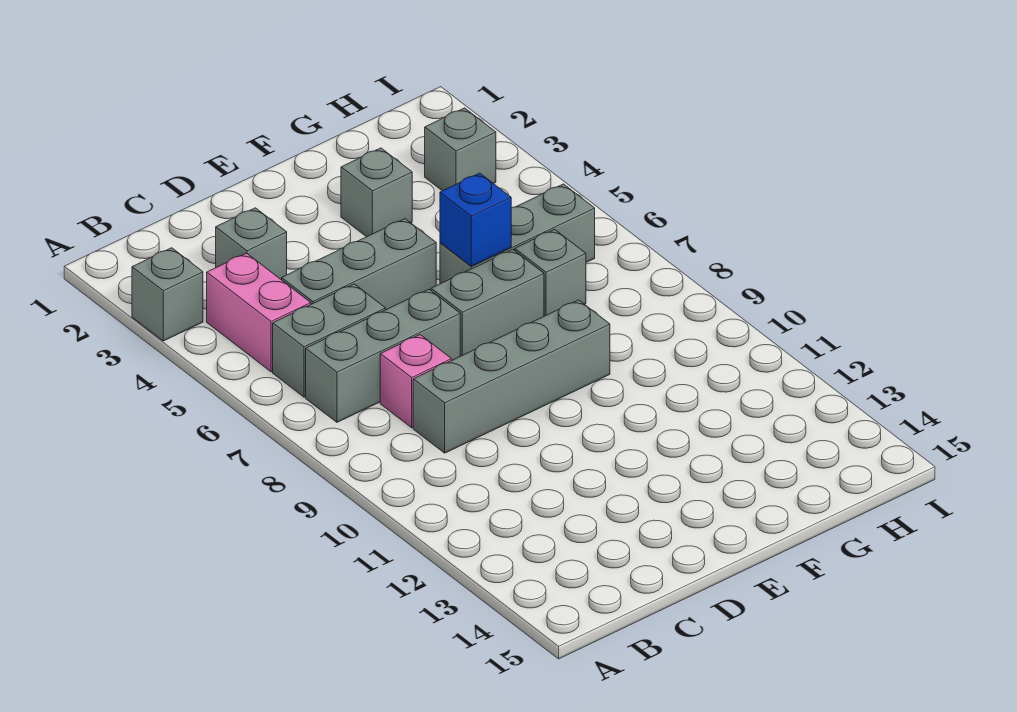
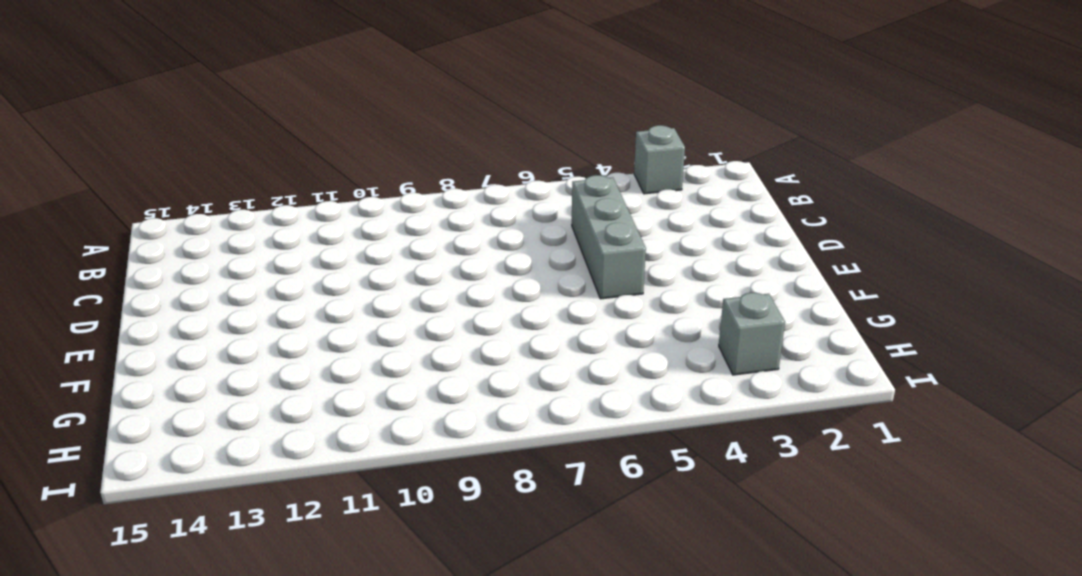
none -> pink 1x2 brick [207,253,311,372]
none -> grey 1x2 brick [273,284,386,397]
none -> grey 1x3 brick [306,289,460,422]

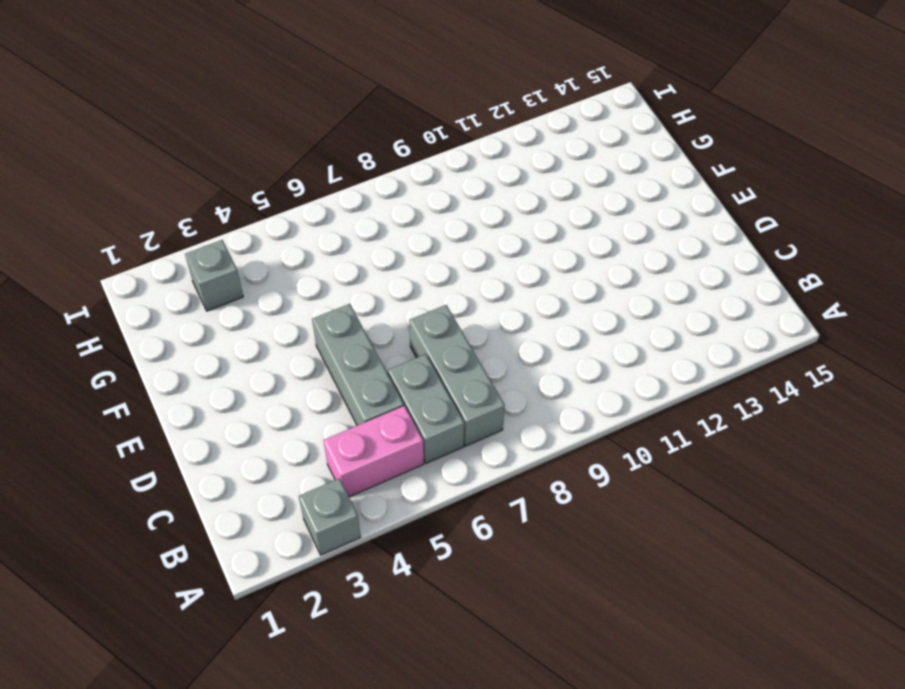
none -> grey 1x1 brick [216,208,287,280]
none -> pink 1x1 brick [380,335,452,428]
none -> grey 1x4 brick [413,300,610,453]

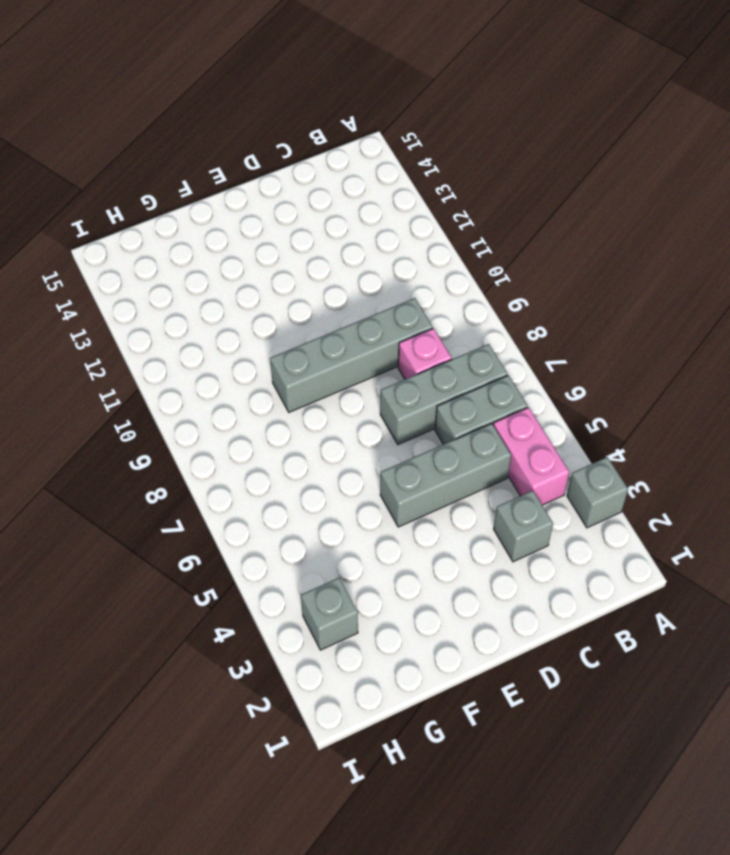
none -> grey 1x2 brick [431,249,544,356]
none -> grey 1x1 brick [341,148,412,237]
none -> grey 1x3 brick [440,184,595,284]

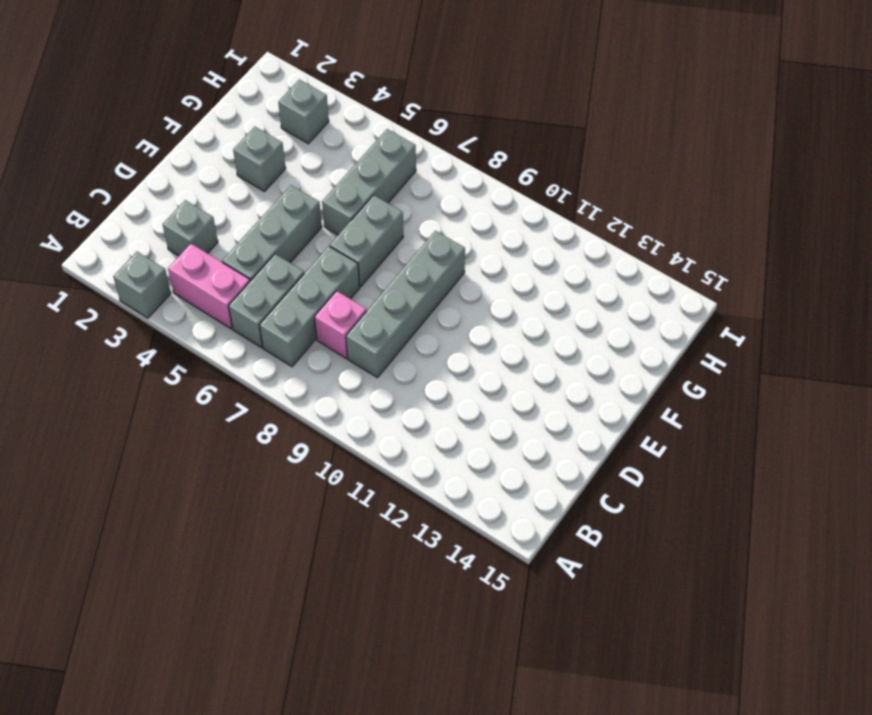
none -> grey 1x1 brick [515,229,586,316]
none -> blue 1x1 brick [440,173,511,266]

